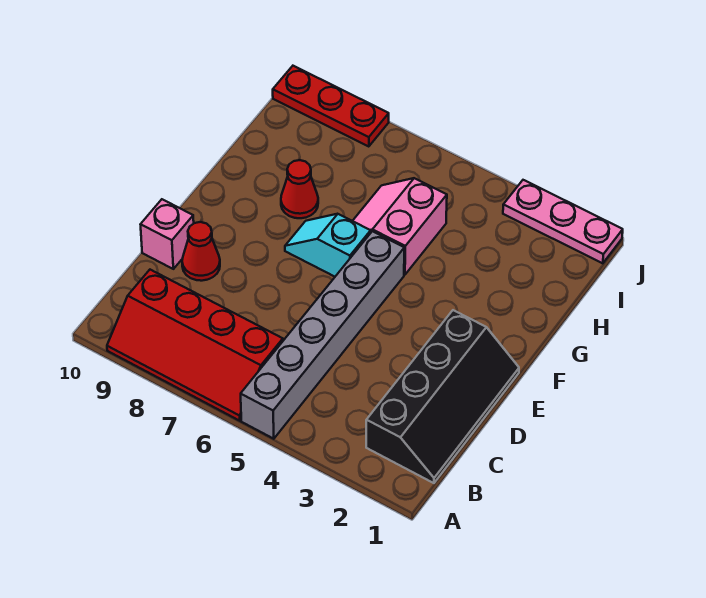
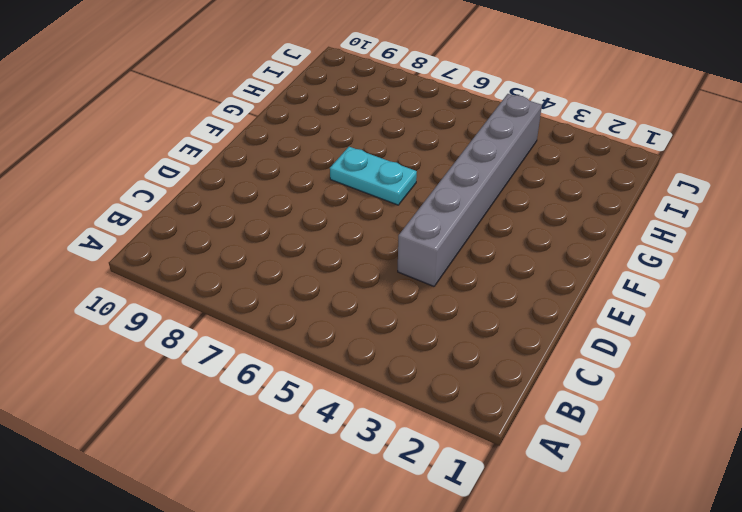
grey 1x6 brick [398,94,542,286] -> grey 1x6 brick moved to [241,231,404,439]
cyan 1x2 plate [330,147,417,205] -> cyan 1x2 slope [285,214,371,277]
none -> red 2x4 slope [107,270,283,421]
none -> black 2x4 slope [366,310,519,483]

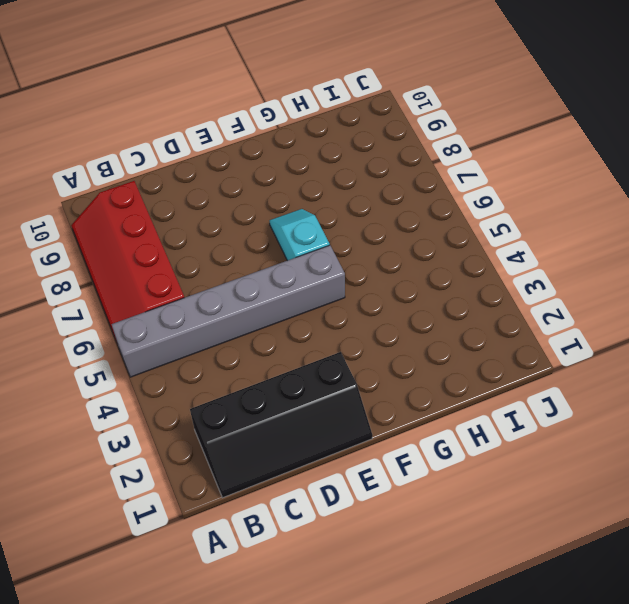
none -> red 1x1 cone [182,222,220,281]
none -> pink 1x1 brick [141,199,194,269]

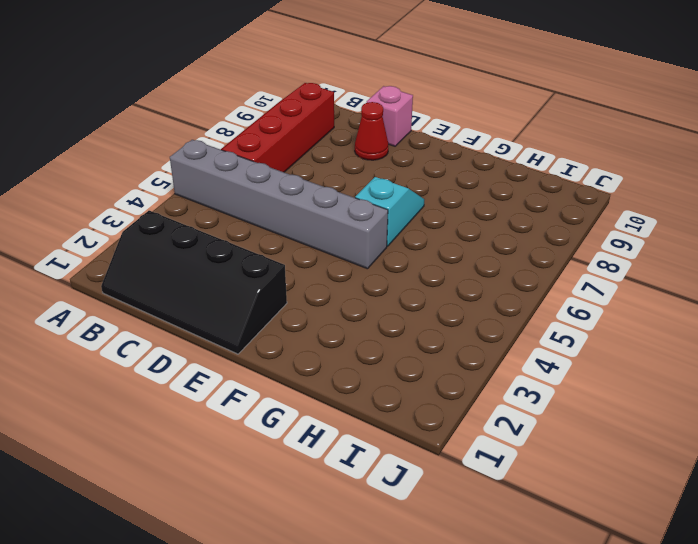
none -> pink 2x2 slope [353,178,447,275]
none -> red 1x1 cone [281,160,318,218]

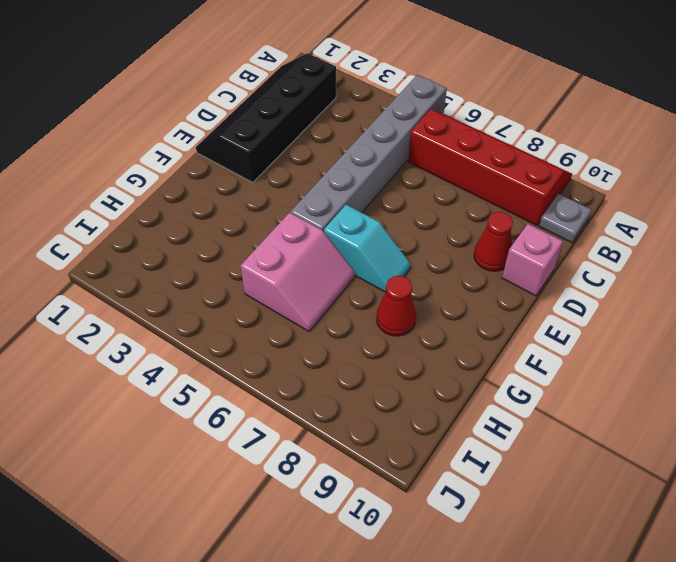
grey 1x1 plate [539,194,591,243] -> none
none -> pink 1x3 plate [503,180,623,263]
none -> red 1x3 plate [273,66,389,147]

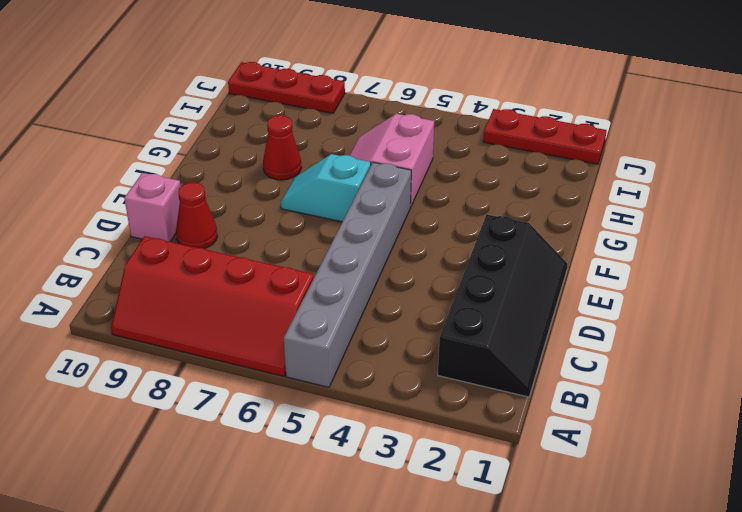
red 1x3 plate [483,109,607,164] -> pink 1x3 plate [503,180,623,263]

